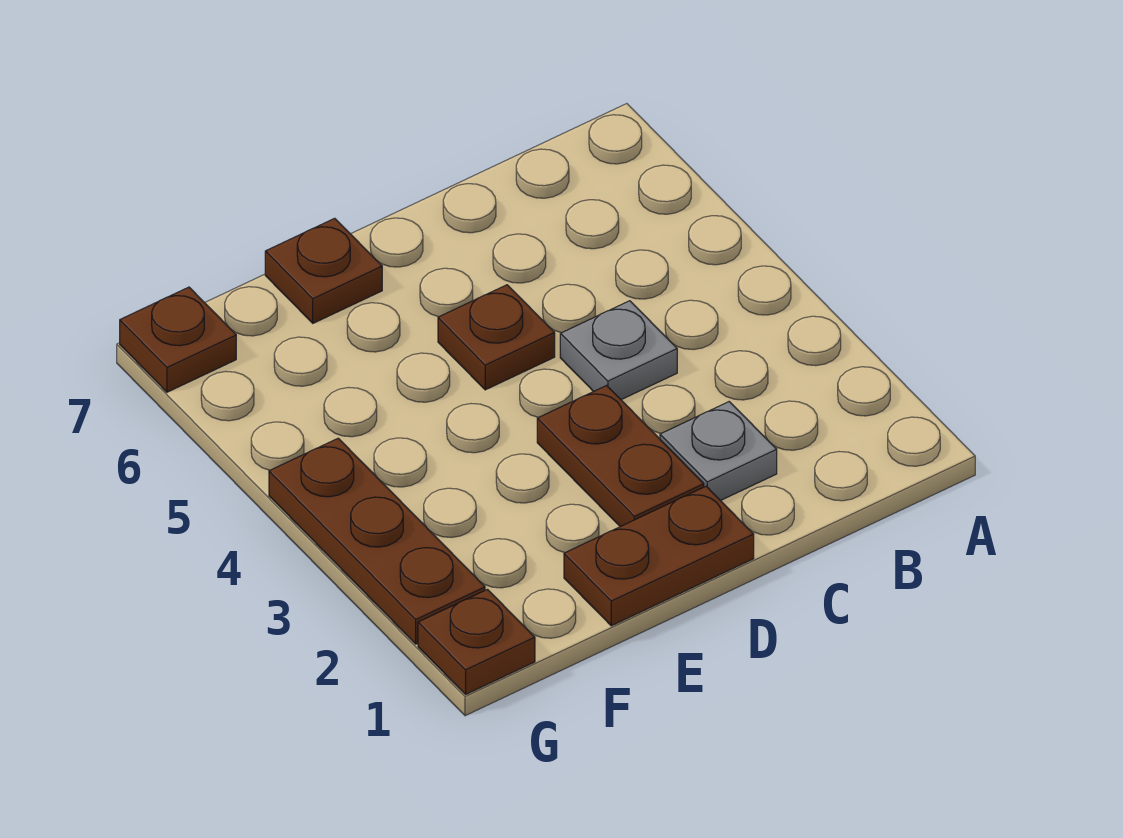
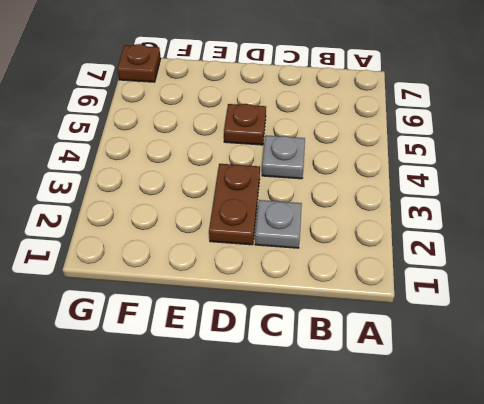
none -> brown 1x2 plate [564,486,754,626]
none -> brown 1x1 plate [265,218,382,323]

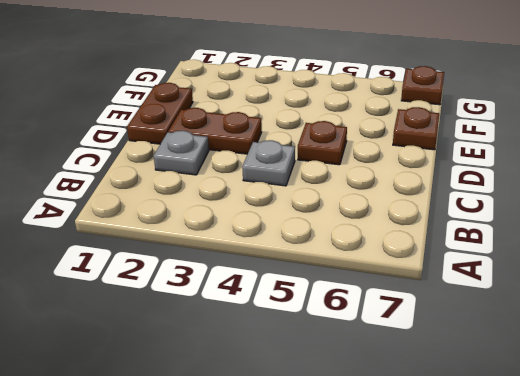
none -> brown 1x1 plate [418,590,535,694]
none -> brown 1x3 plate [269,438,485,644]

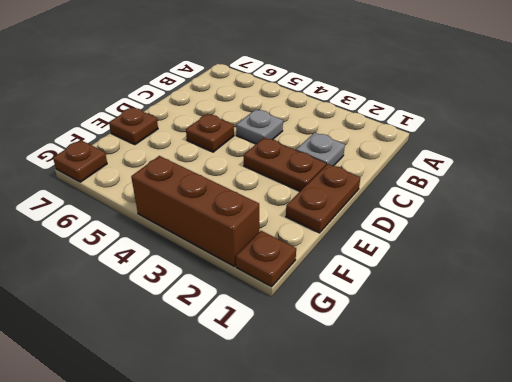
brown 1x3 brick [131,156,259,266] -> brown 1x3 plate [269,438,485,644]

